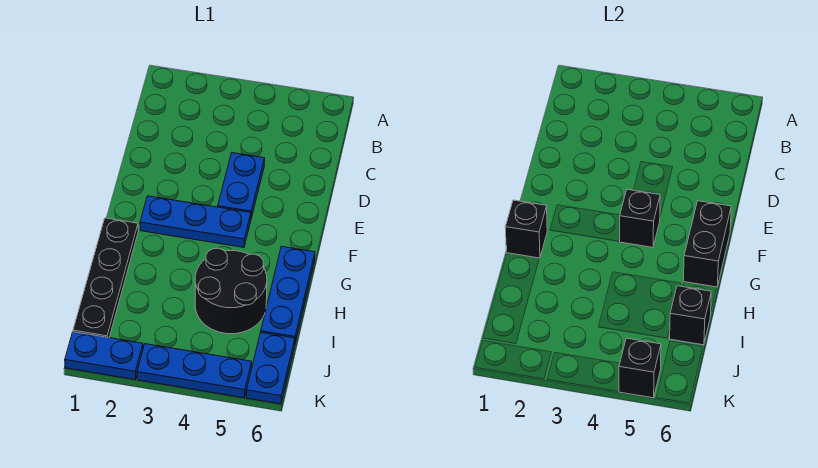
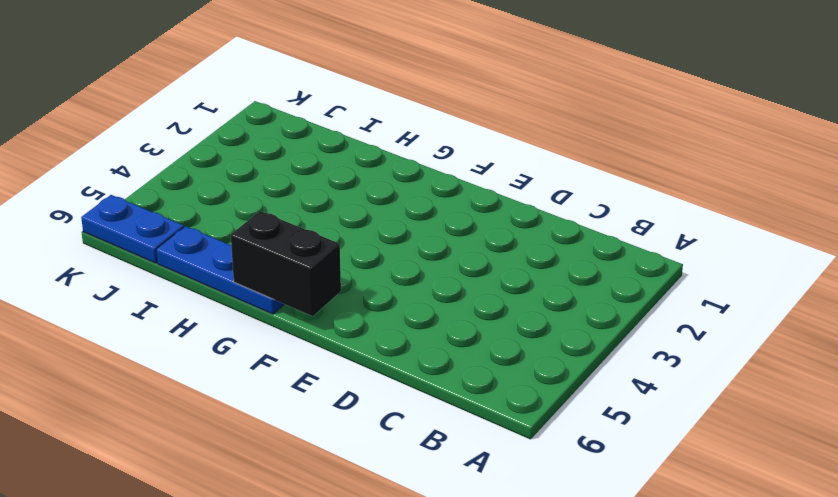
none -> blue 1x2 plate [218,153,265,218]
none -> blue 1x3 plate [140,196,251,247]
none -> black 1x4 plate [73,218,138,338]

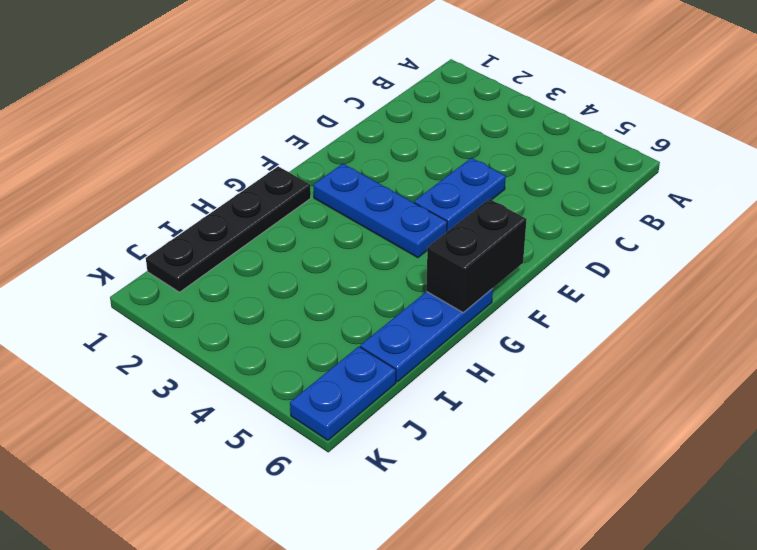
none -> black 2x2 round brick [195,248,267,334]
none -> blue 1x2 plate [65,332,143,380]
none -> blue 1x3 plate [137,344,252,398]

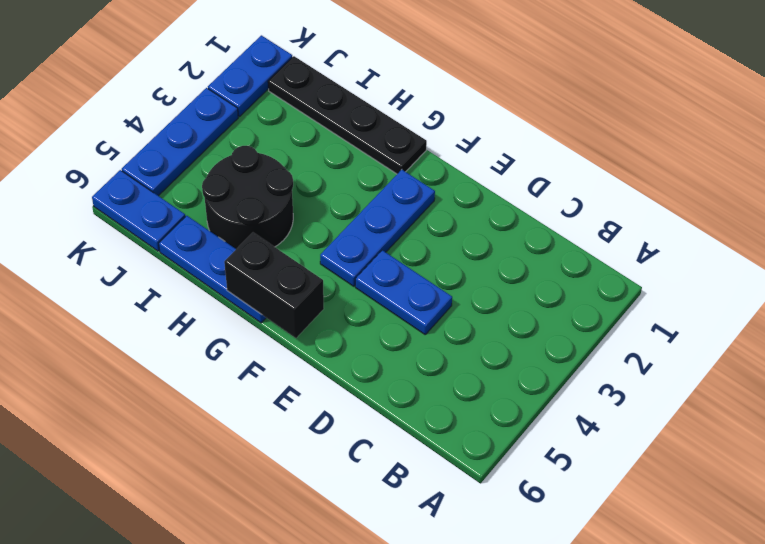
none -> black 1x1 brick [619,189,660,247]
none -> black 1x1 brick [505,200,547,258]
none -> black 1x1 brick [670,286,711,345]

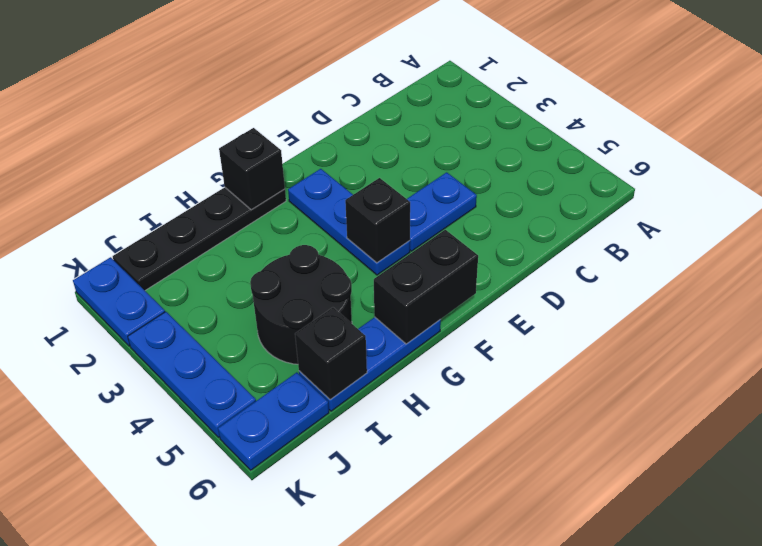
none -> black 1x1 brick [619,338,661,398]

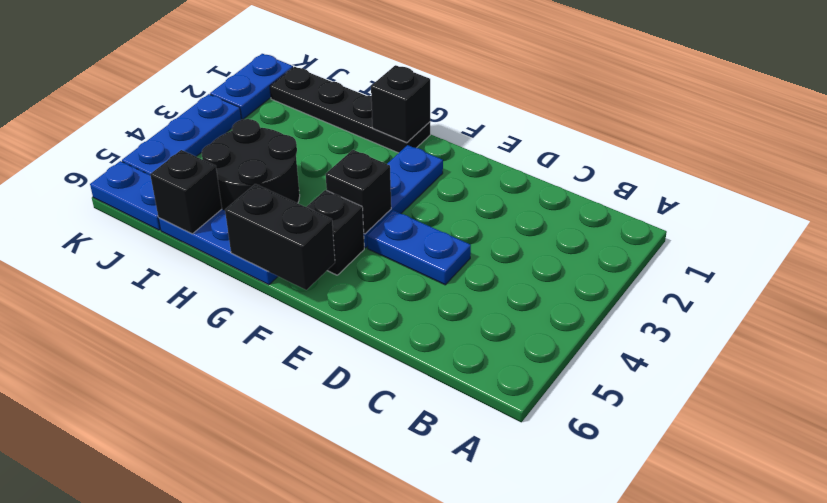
black 1x1 brick [307,190,364,275] -> black 1x1 brick moved to [619,338,661,398]

